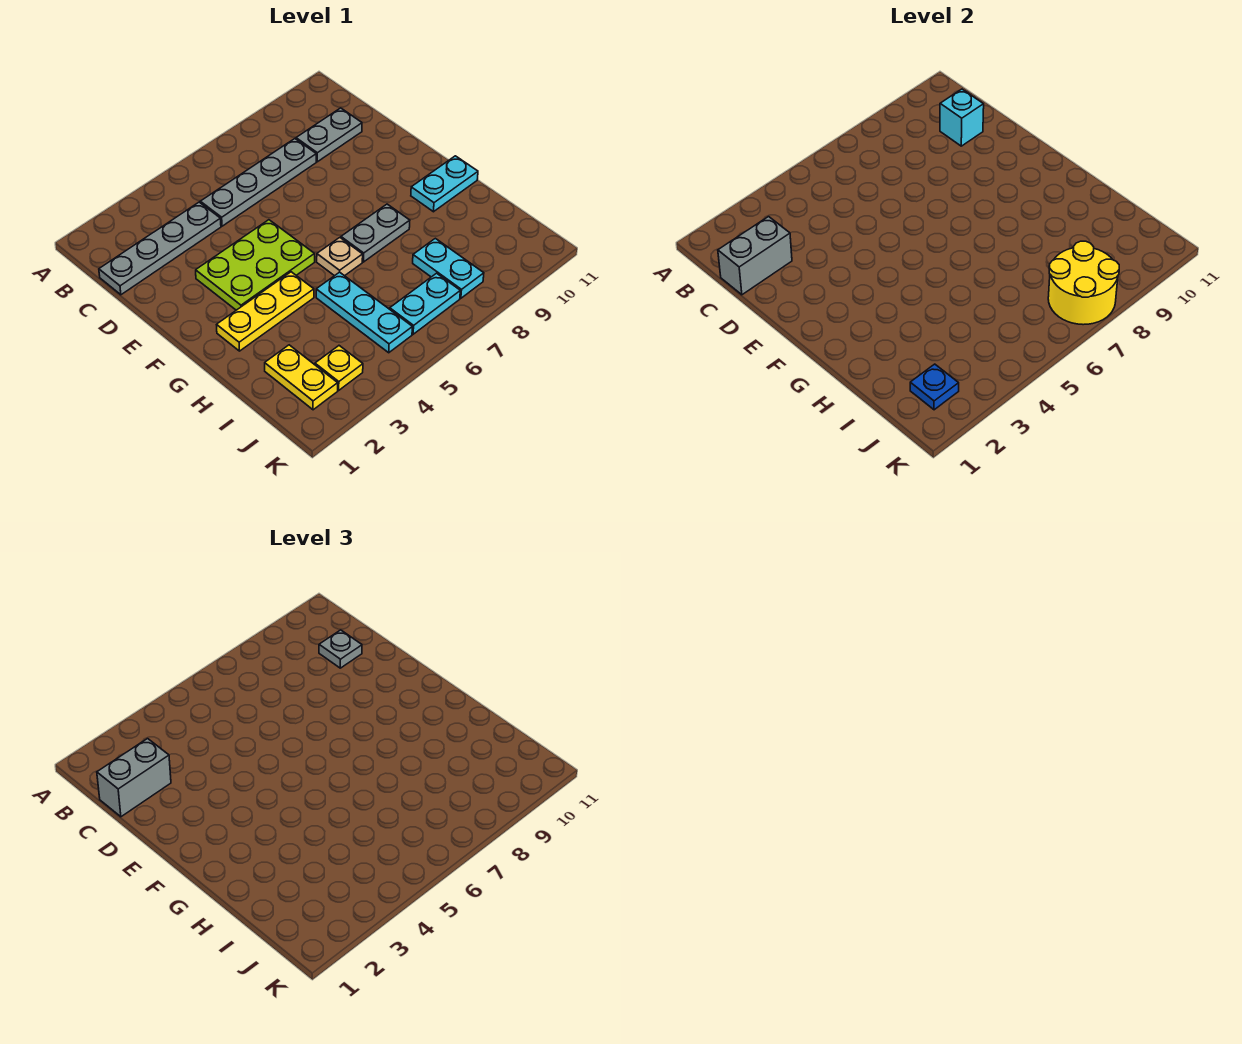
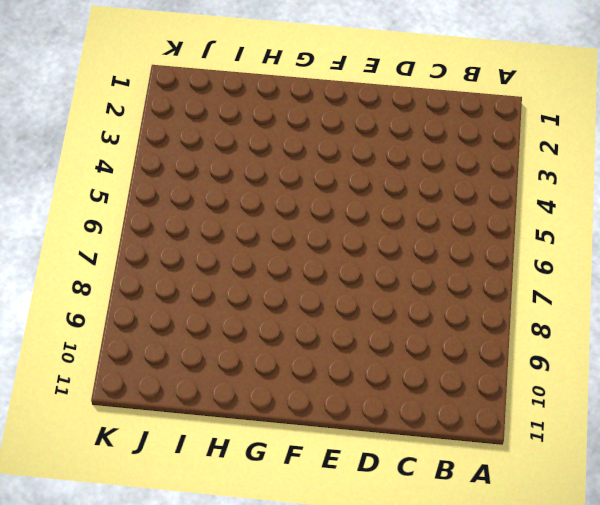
none -> grey 1x4 plate [99,202,221,295]
none -> grey 1x4 plate [200,139,316,226]
none -> grey 1x2 plate [296,108,362,162]

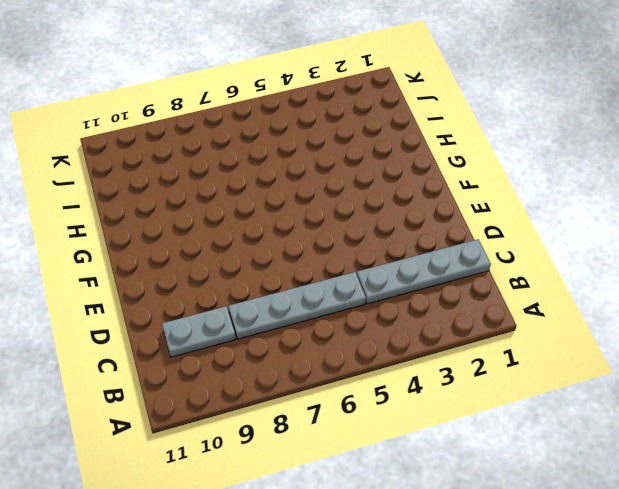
none -> lime 2x3 plate [196,220,315,310]
none -> yellow 1x3 plate [217,272,314,351]
none -> tan 1x1 plate [317,238,363,276]

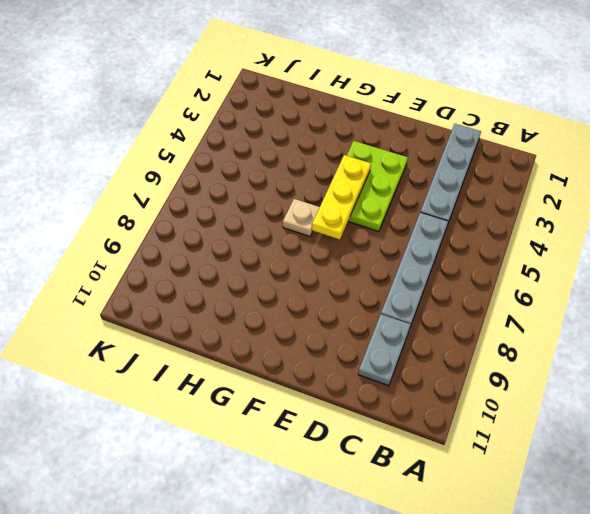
yellow 1x3 plate [312,155,371,240] -> yellow 1x3 plate moved to [217,272,314,351]
none -> grey 1x2 plate [341,204,410,262]
none -> cyan 1x2 plate [411,156,478,212]
none -> cyan 1x3 plate [316,272,412,353]

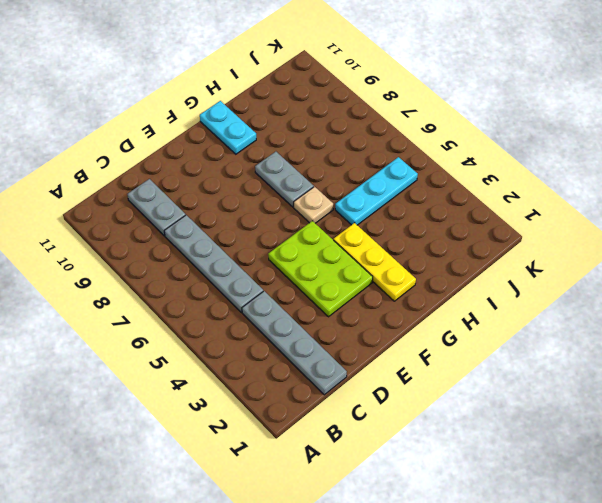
none -> yellow 1x2 plate [265,345,338,410]
none -> cyan 1x2 plate [413,238,484,298]
none -> yellow 1x1 plate [315,346,363,390]

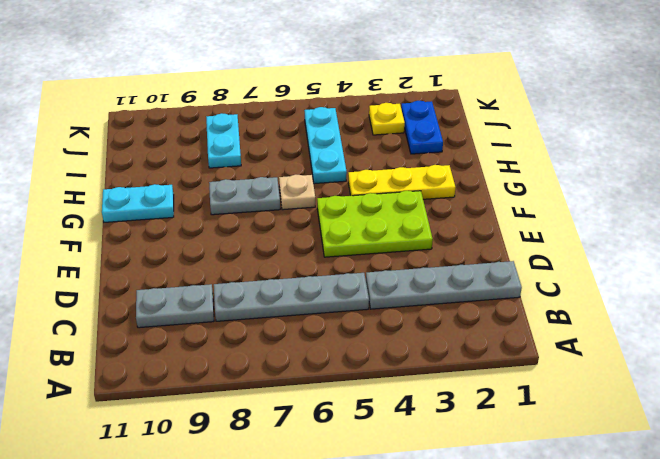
blue 1x2 plate [401,101,443,154] -> yellow 1x2 plate [265,345,338,410]
none -> cyan 1x2 plate [390,273,460,334]
none -> grey 1x2 brick [718,217,792,295]
none -> cyan 1x1 brick [940,89,984,146]

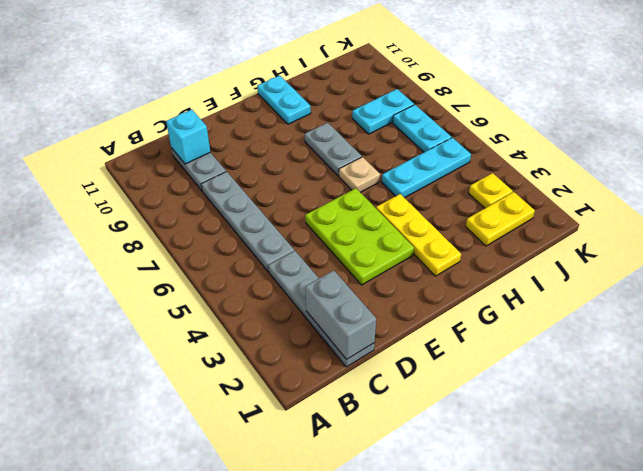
none -> blue 1x1 plate [910,364,959,410]
none -> yellow 2x2 round brick [1048,241,1119,325]
none -> grey 1x2 brick [97,739,171,817]

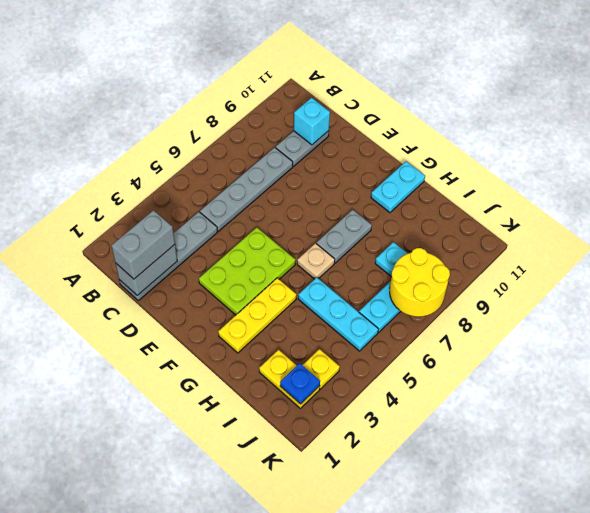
none -> grey 1x1 plate [319,630,362,668]

